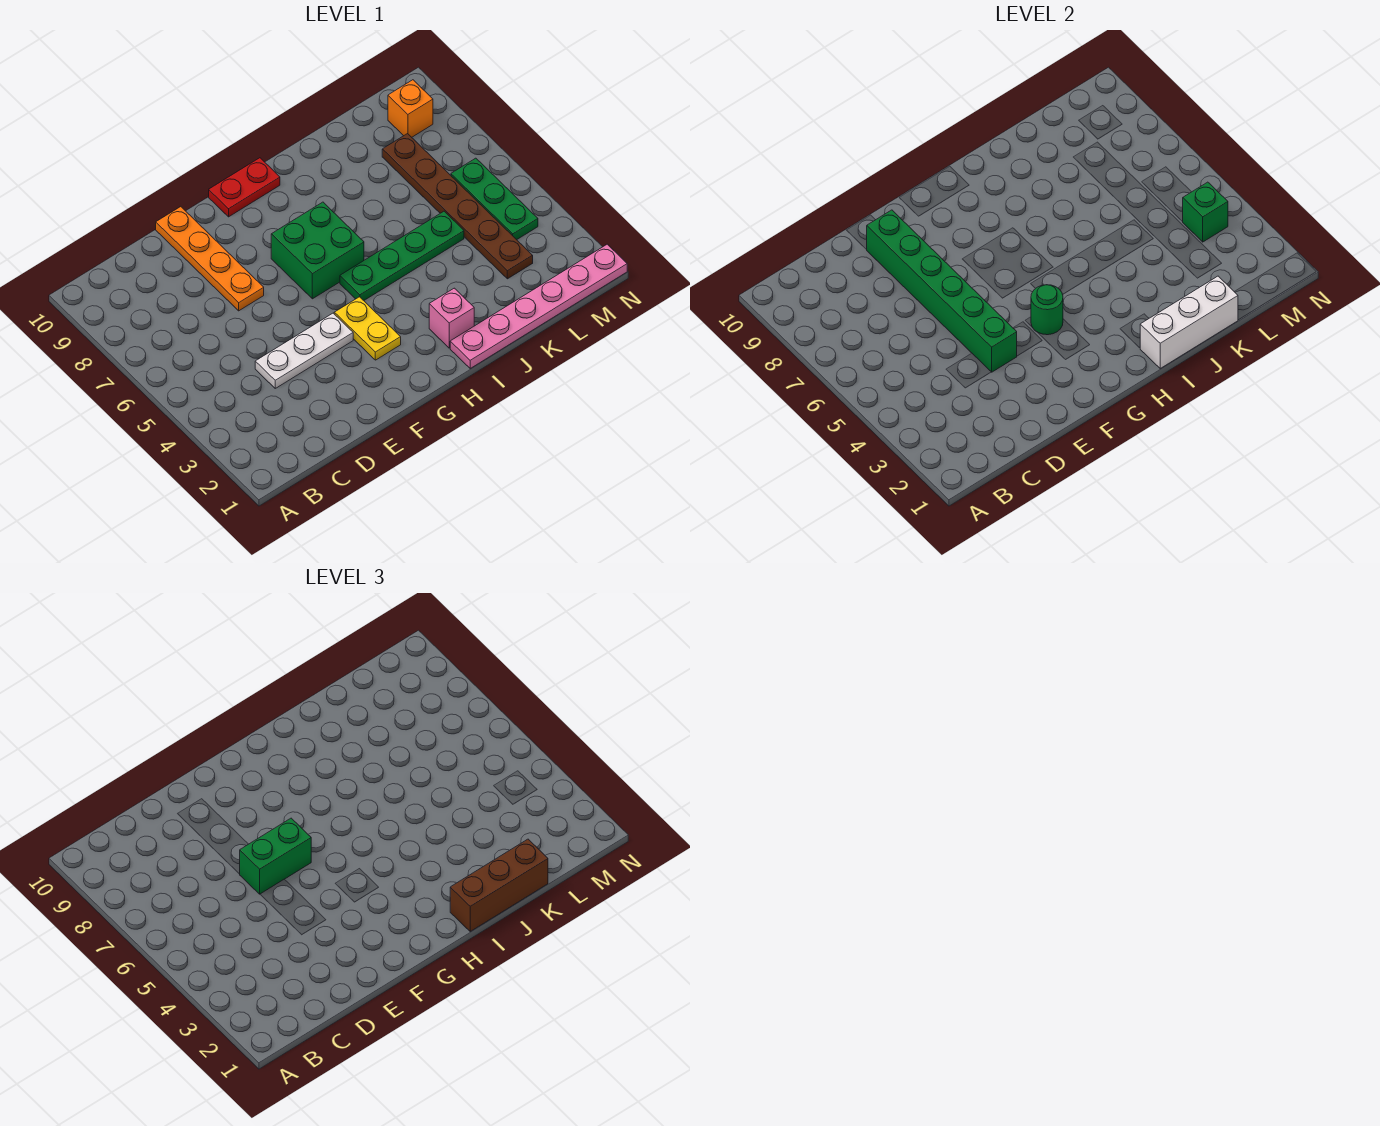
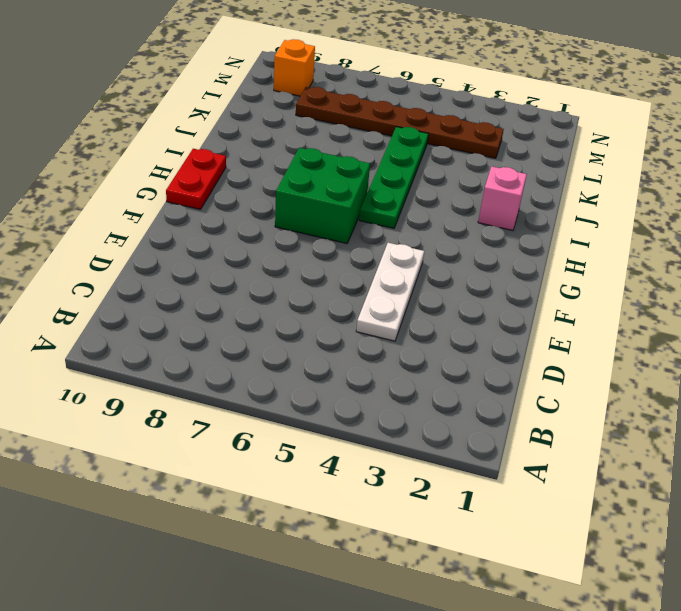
none -> orange 1x4 plate [156,207,264,311]
none -> yellow 1x2 plate [334,297,401,360]
none -> pink 1x6 plate [450,244,627,368]

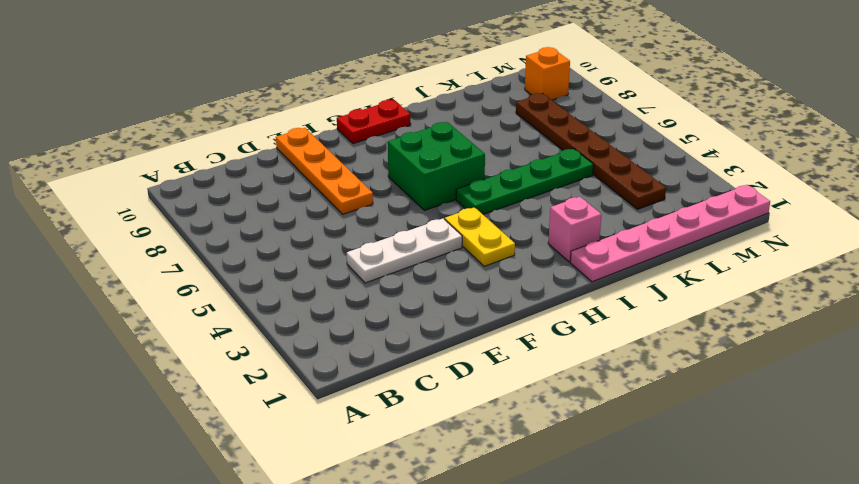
none -> green 1x3 plate [451,158,538,240]
none -> green 1x6 brick [867,210,1017,372]
none -> green 1x1 round brick [1031,285,1063,335]

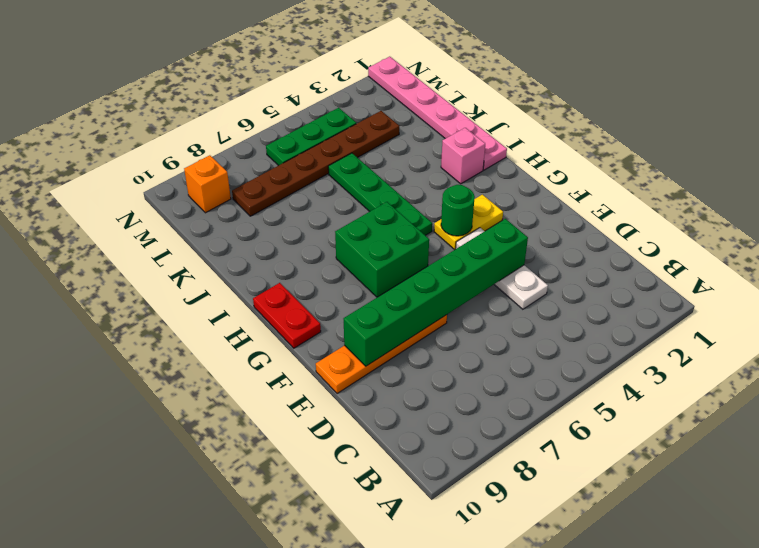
none -> white 1x3 brick [1140,276,1238,368]
none -> green 1x1 brick [1183,182,1228,242]
none -> green 1x2 brick [240,818,311,894]

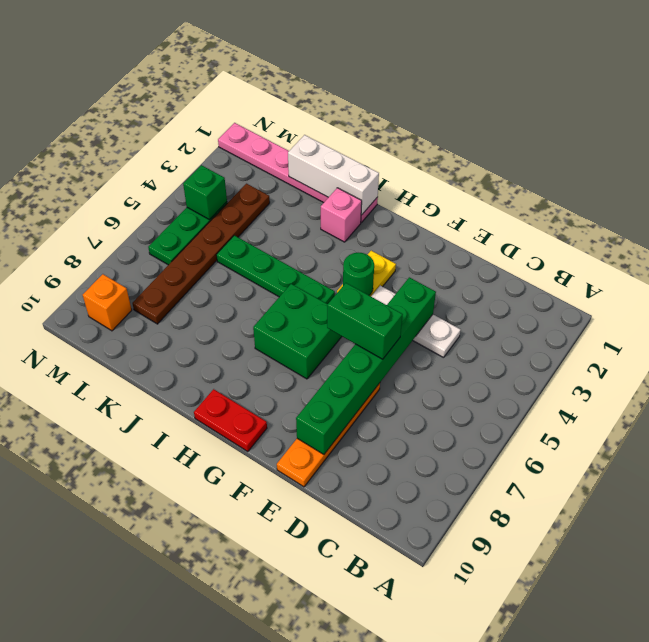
none -> brown 1x3 brick [450,839,548,931]

